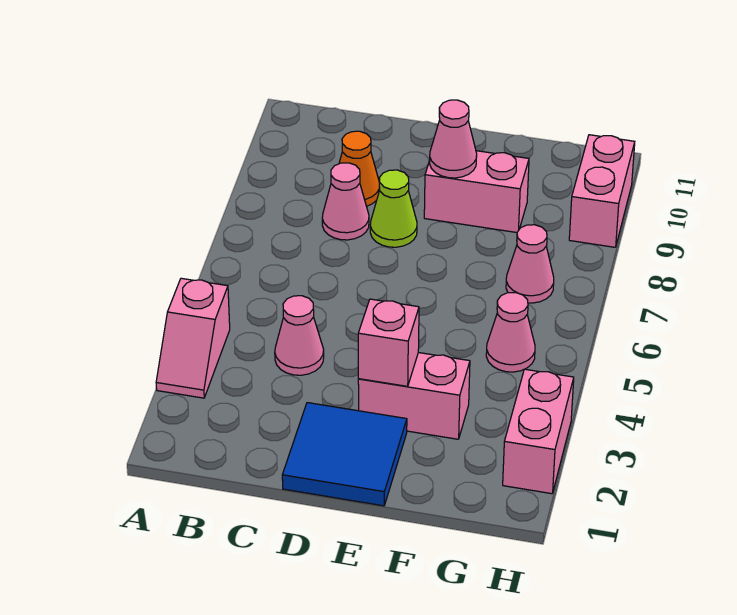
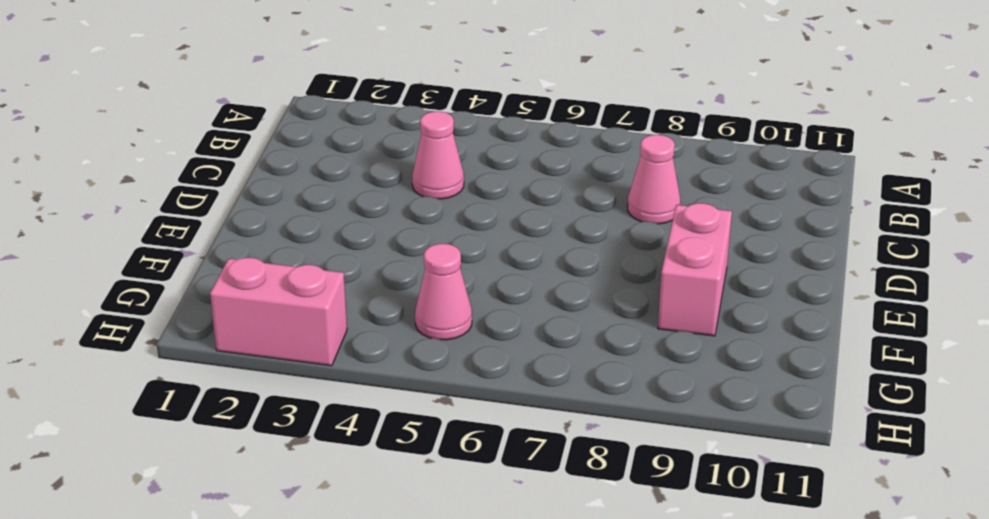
none -> pink 1x2 slope [156,278,230,398]
none -> orange 1x1 cone [339,131,380,206]
none -> blue 2x2 tile [282,403,407,506]

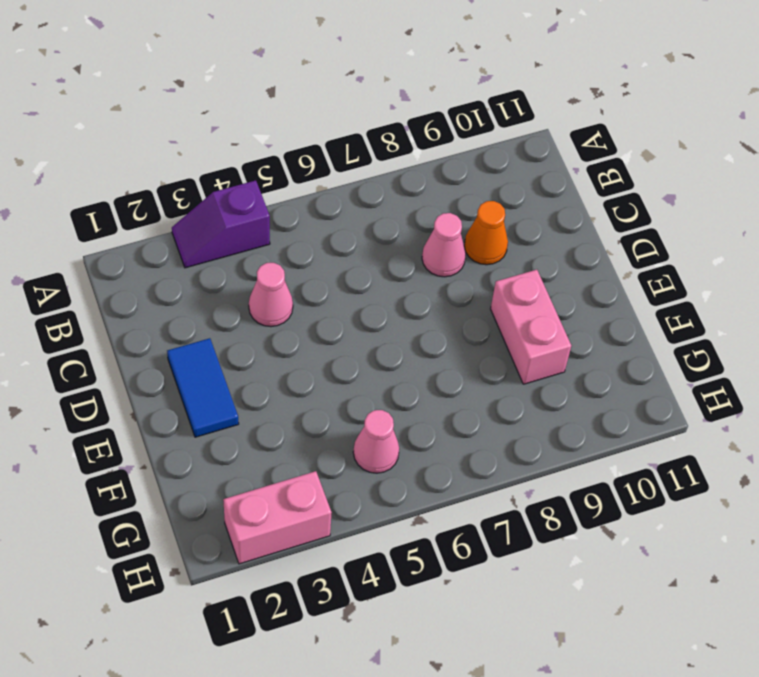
purple 1x2 slope [172,180,270,268] -> pink 1x2 slope [156,278,230,398]
blue 1x2 tile [167,338,239,437] -> blue 2x2 tile [282,403,407,506]
none -> lime 1x1 cone [370,170,417,247]
none -> pink 1x2 brick [358,353,470,439]
none -> pink 1x1 cone [506,225,554,303]

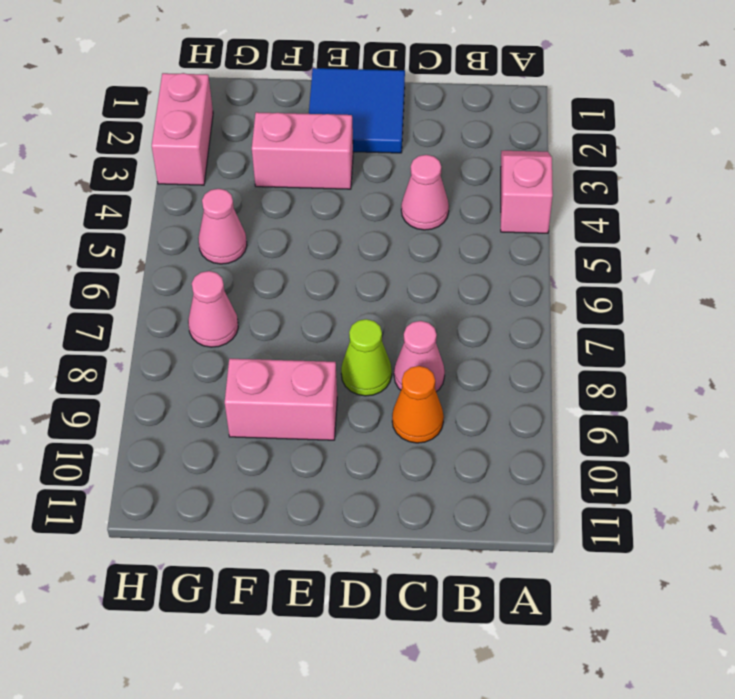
none -> pink 1x2 brick [569,135,635,247]
none -> pink 1x1 brick [358,299,419,386]
none -> pink 1x1 cone [430,100,477,178]

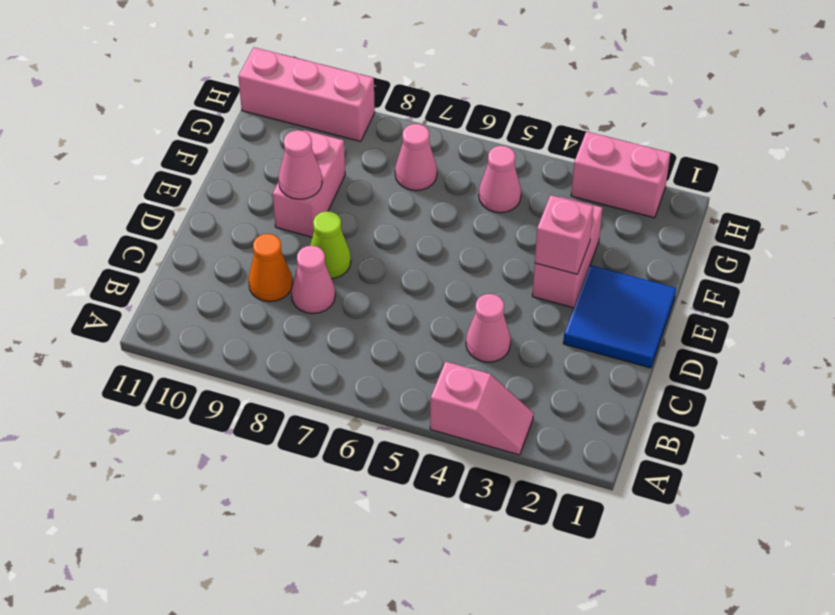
pink 1x3 brick [238,47,375,142] -> pink 1x2 brick [569,135,635,247]

